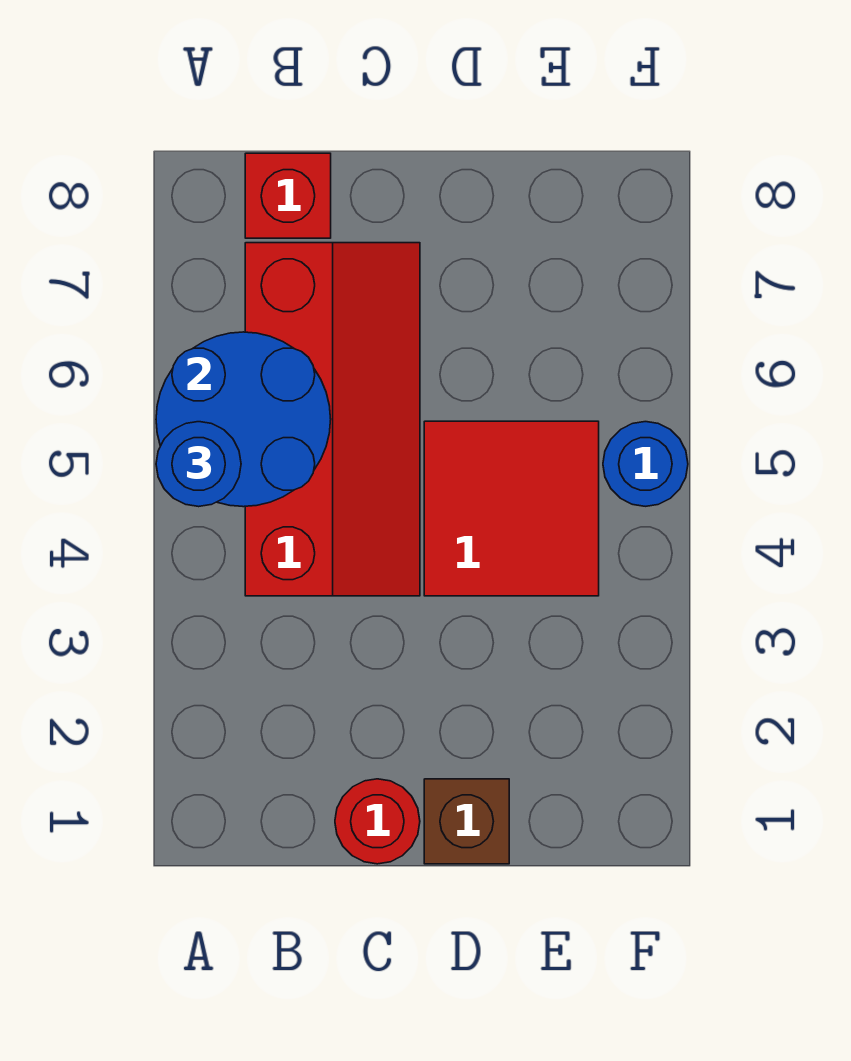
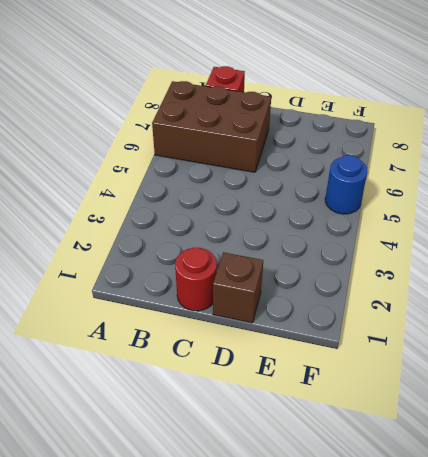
brown 2x3 brick [152,81,271,172] -> red 2x4 slope [245,243,420,596]
none -> red 2x2 tile [424,421,599,596]
none -> blue 2x2 round brick [156,332,331,507]

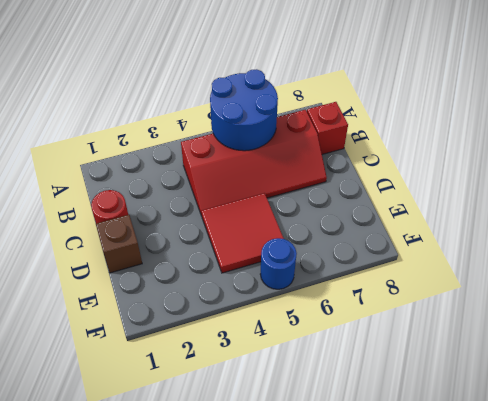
none -> blue 1x1 round brick [156,422,241,507]

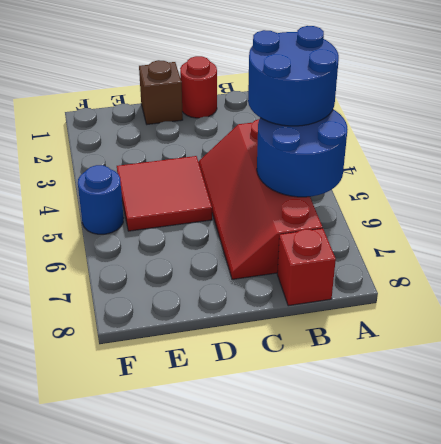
blue 2x2 round brick [248,26,339,126] -> blue 1x1 round brick [156,422,241,507]

